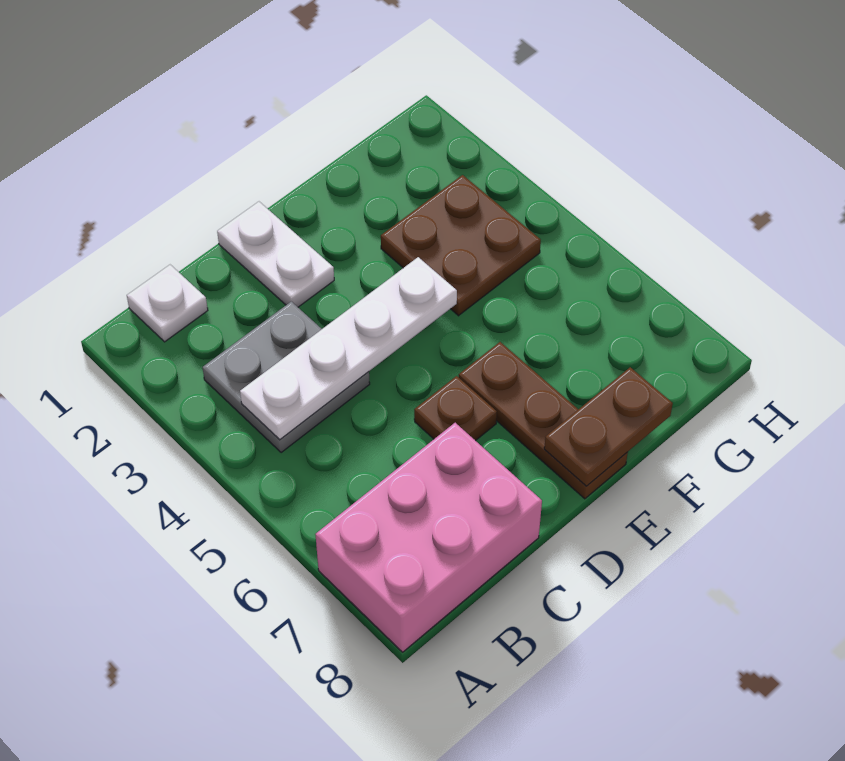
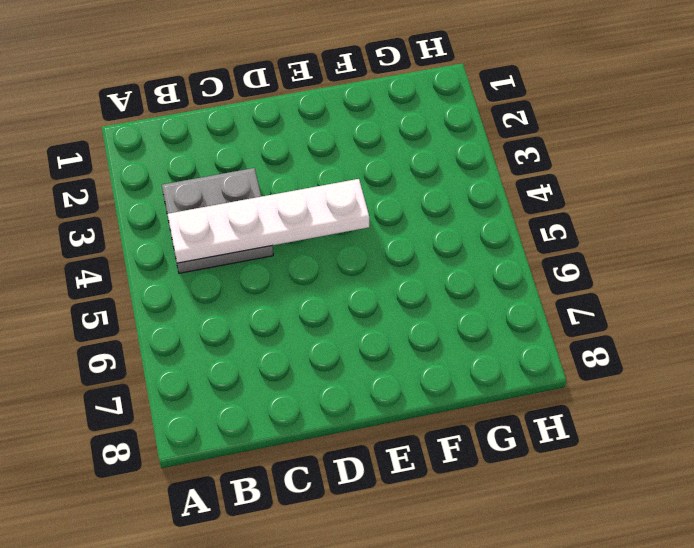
none -> pink 2x3 brick [315,423,542,652]
none -> white 1x1 plate [127,265,208,342]

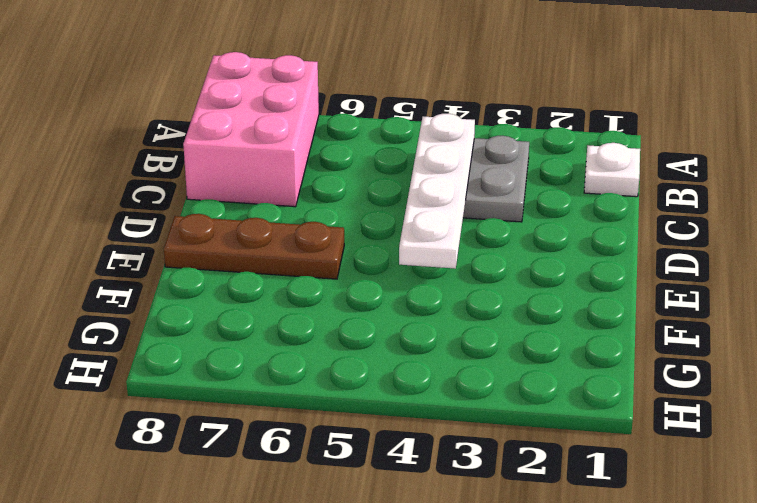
none -> white 1x2 plate [217,202,334,307]
none -> brown 1x1 plate [414,376,497,441]

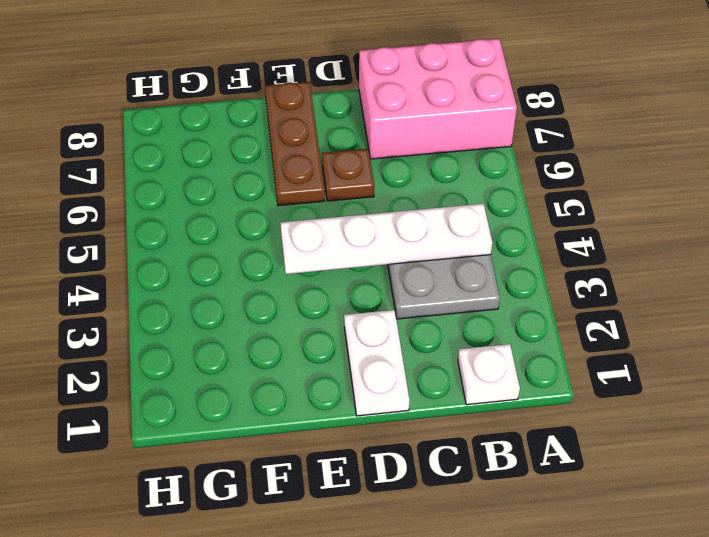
none -> brown 2x2 plate [381,175,541,316]
none -> brown 1x2 plate [544,367,673,486]

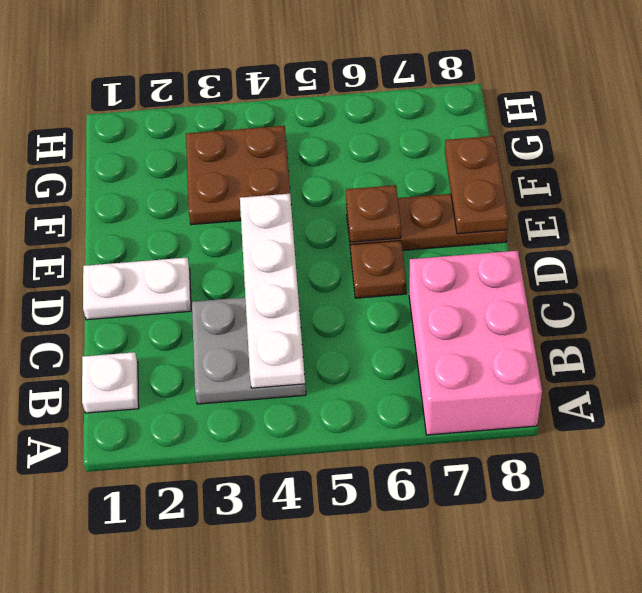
brown 1x1 plate [346,185,401,242] -> none

